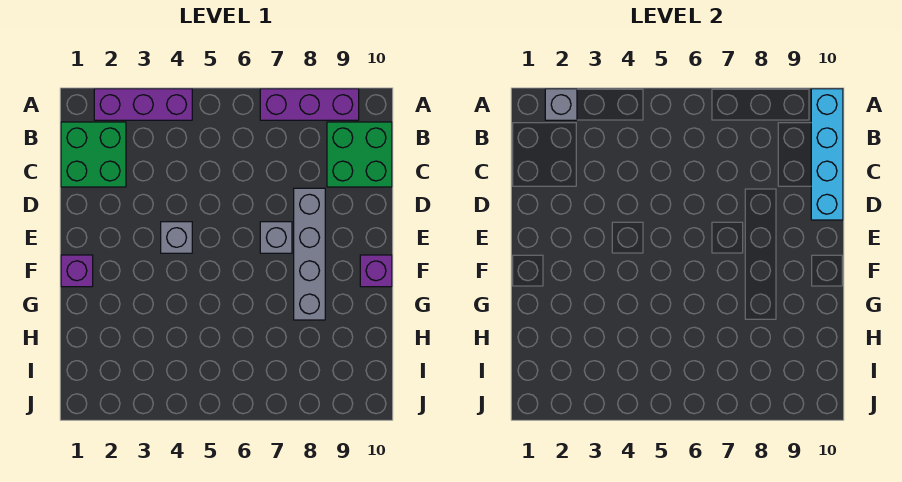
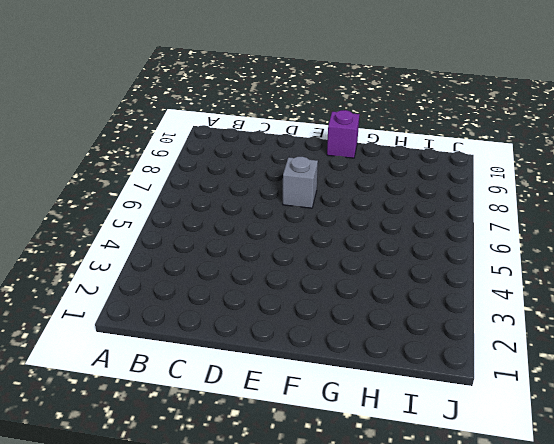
none -> purple 1x3 brick [94,89,192,120]
none -> purple 1x3 brick [260,89,359,120]

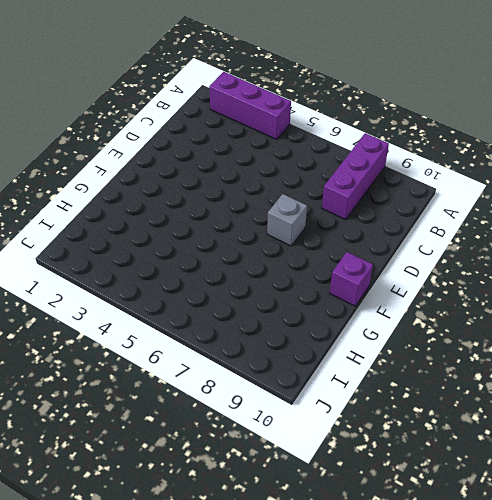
purple 1x3 brick [322,133,389,220] -> purple 1x3 brick turned to [260,89,359,120]
none -> green 2x2 brick [61,122,126,187]
none -> green 2x2 brick [327,122,392,187]

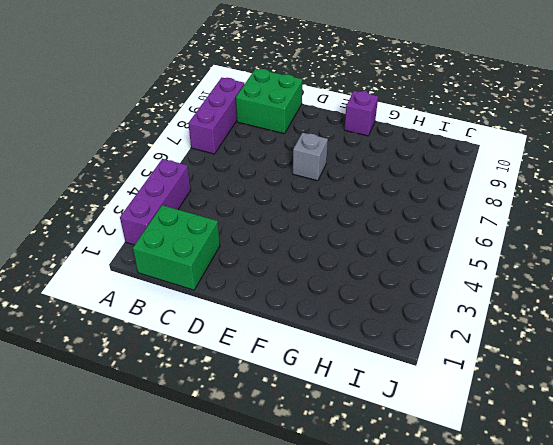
none -> grey 1x4 brick [294,188,325,320]
none -> grey 1x1 brick [161,222,192,253]

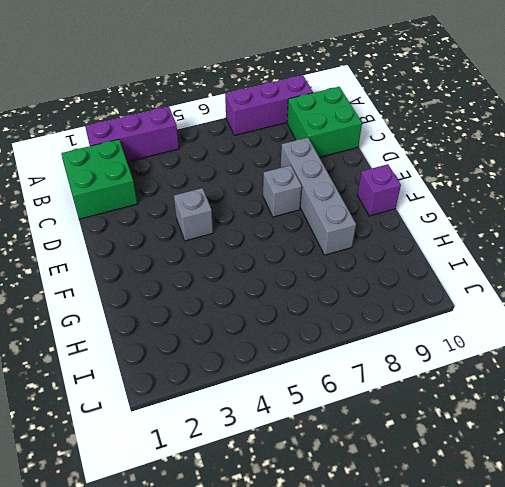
none -> purple 1x1 brick [61,255,93,287]
none -> grey 1x1 brick [545,89,577,120]

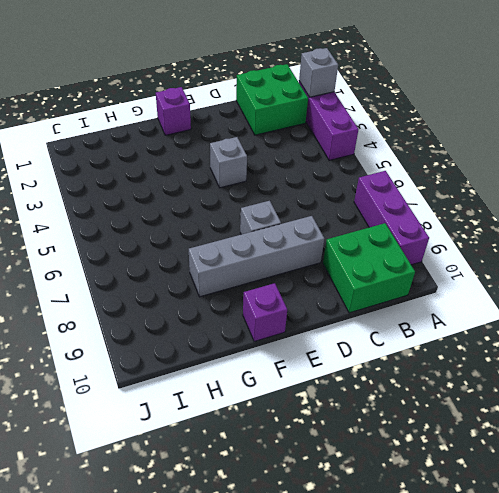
none -> cyan 1x4 brick [811,89,843,220]

